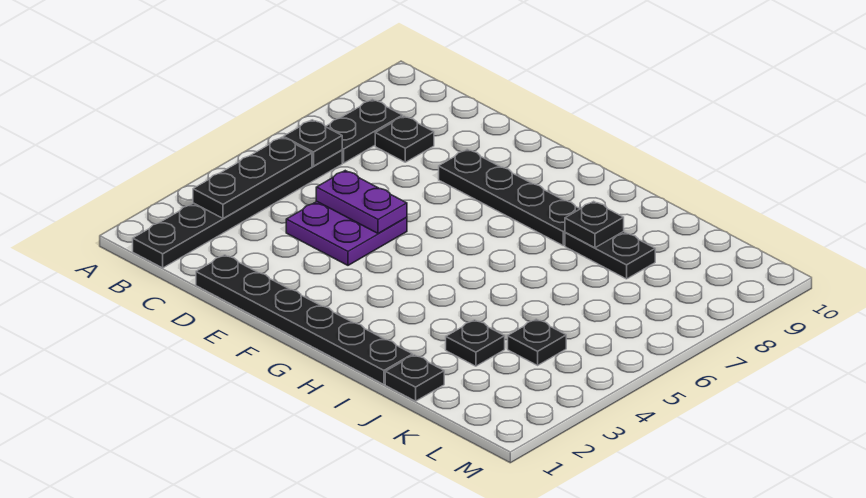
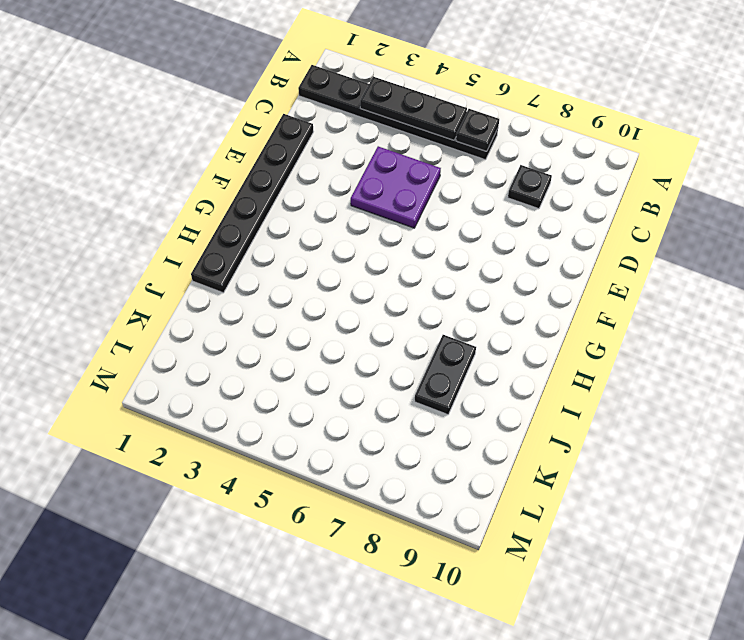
none -> black 1x2 plate [325,99,402,163]
none -> black 1x4 plate [439,149,580,246]
none -> black 1x1 plate [385,355,444,401]

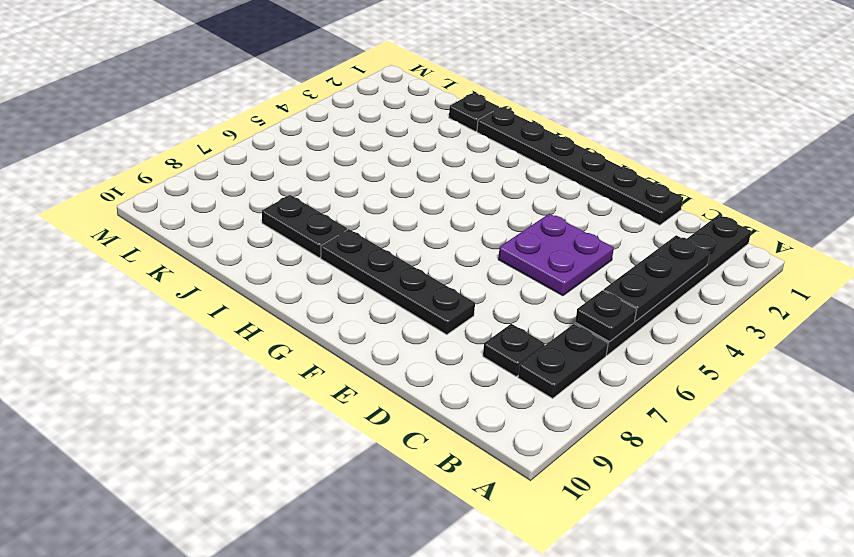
none -> black 1x1 plate [446,320,505,366]
none -> black 1x1 plate [508,319,566,365]
none -> purple 1x2 plate [316,171,407,233]

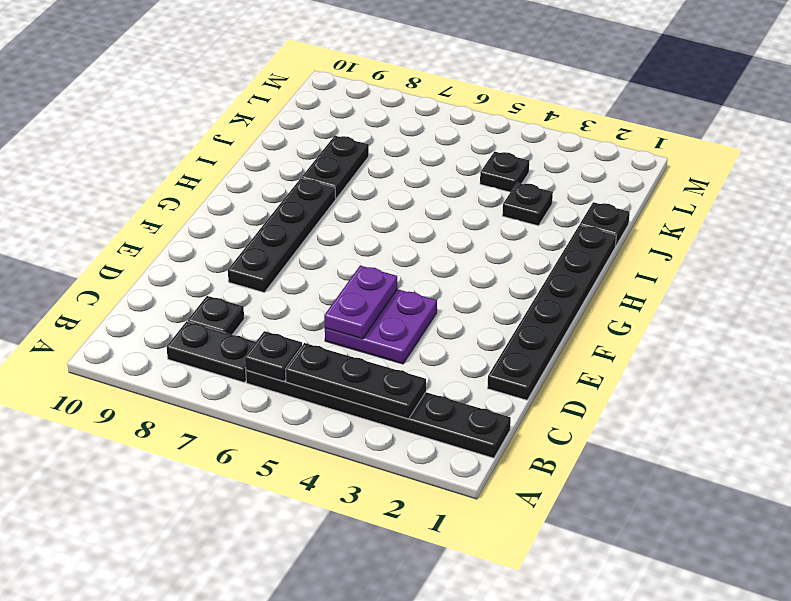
none -> black 1x1 plate [565,201,624,248]

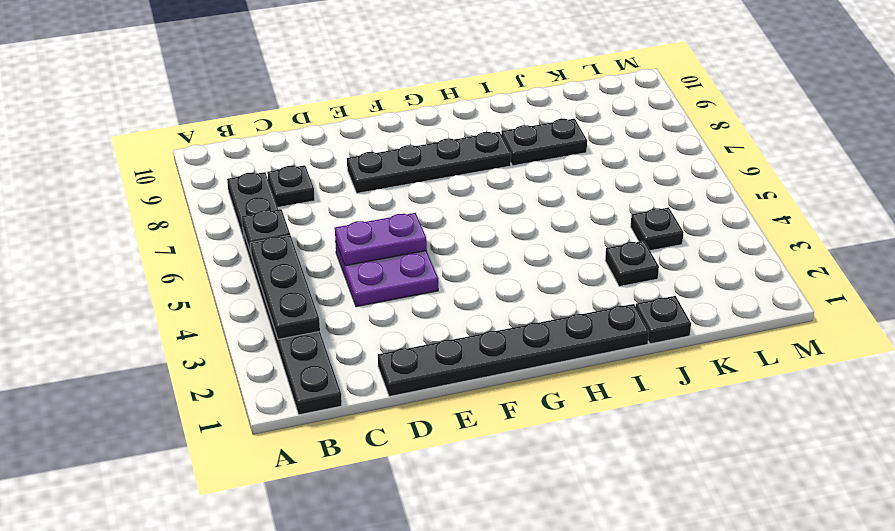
none -> black 1x1 plate [565,201,624,248]

